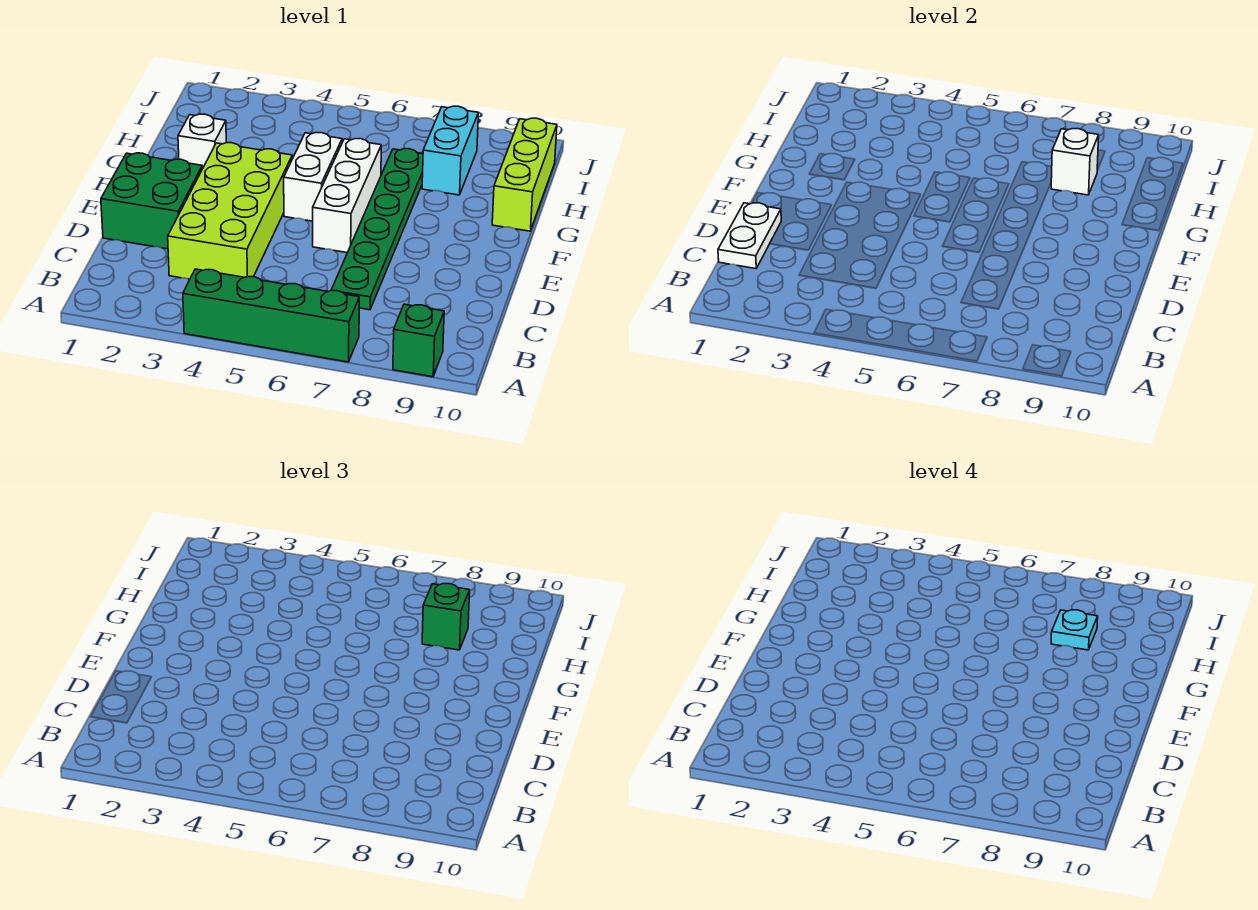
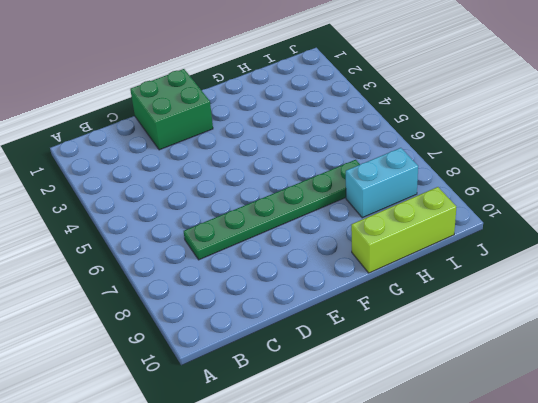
none -> green 1x4 brick [183,269,359,362]
none -> green 1x1 brick [393,304,444,377]
none -> lime 2x4 brick [168,143,292,279]

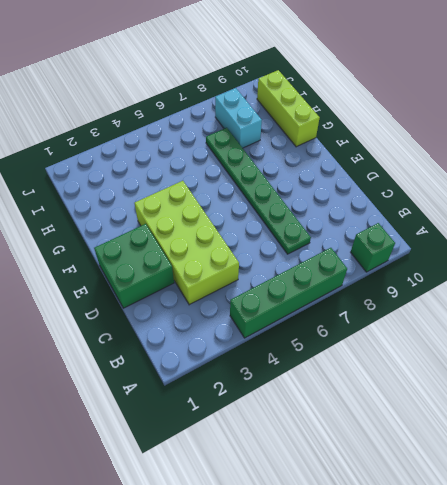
none -> white 1x3 brick [313,139,381,253]
none -> white 1x2 brick [284,133,342,221]
none -> white 1x1 brick [178,114,226,169]

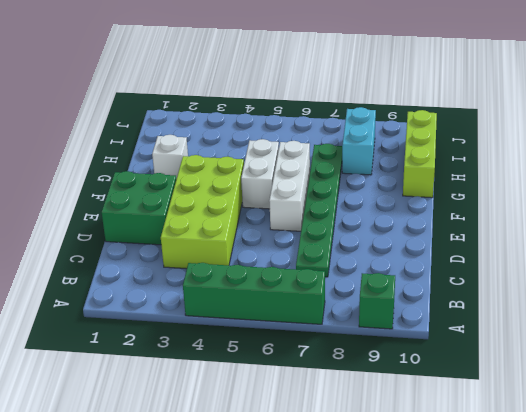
none -> white 1x2 plate [718,203,781,269]
none -> white 1x1 brick [1051,129,1099,195]
none -> green 1x1 brick [422,584,470,650]

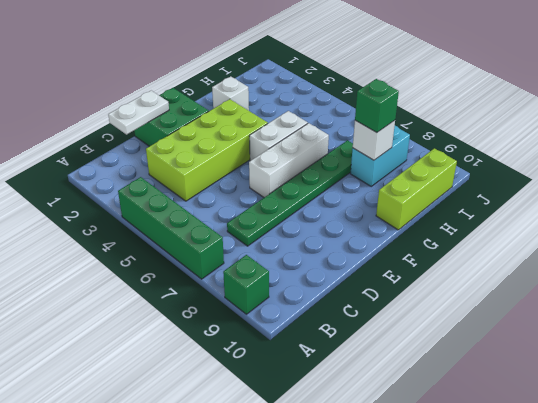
none -> cyan 1x1 plate [1051,610,1098,650]

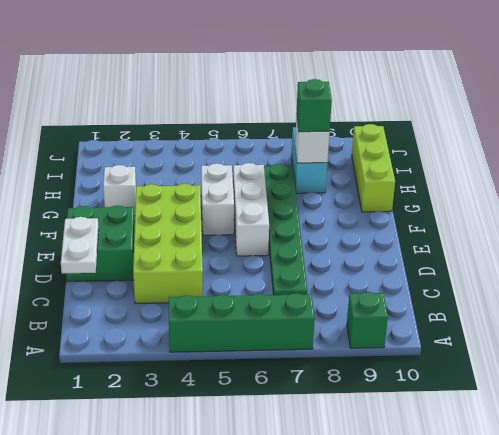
none -> cyan 1x1 plate [1051,610,1098,650]

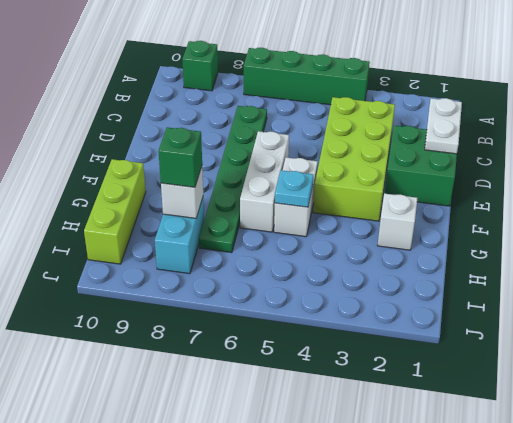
cyan 1x1 plate [275,170,313,207] -> cyan 1x1 plate moved to [1051,610,1098,650]

